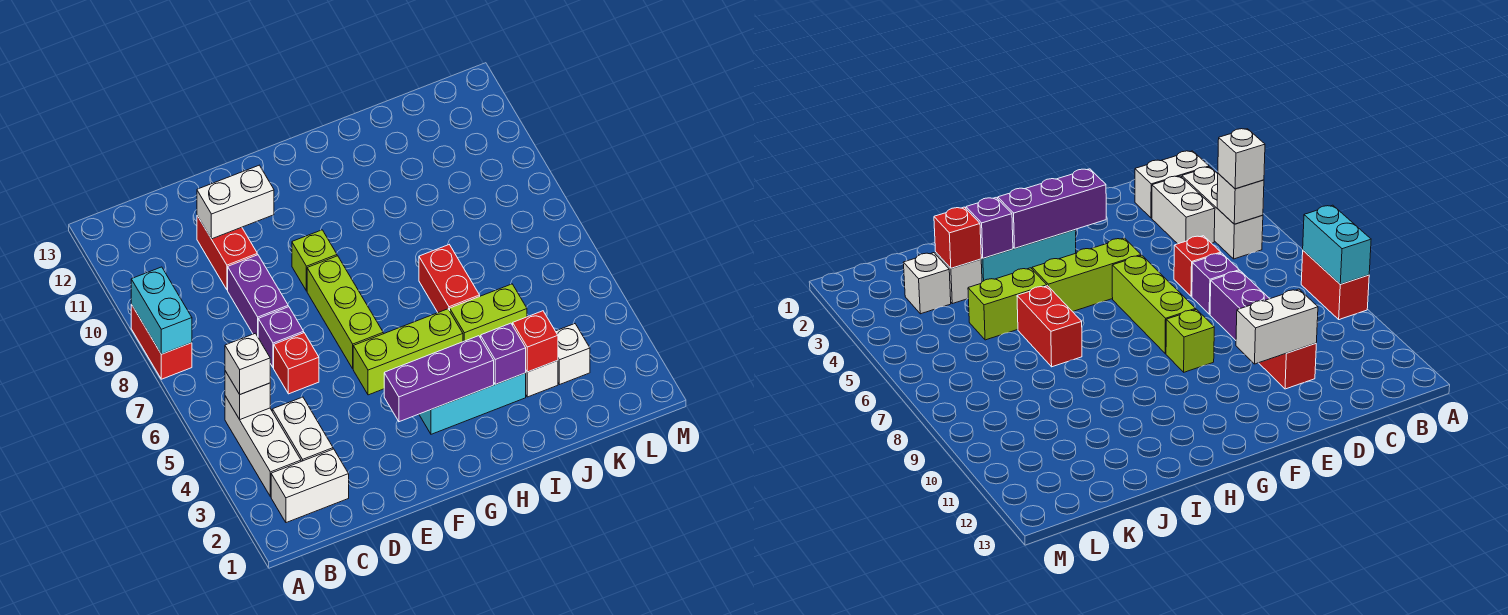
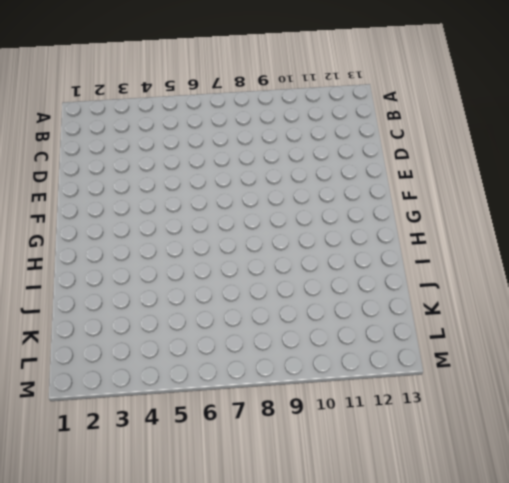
none -> red 1x2 brick [131,304,192,379]
none -> white 1x2 brick [271,449,349,523]
none -> white 1x3 brick [225,396,301,497]

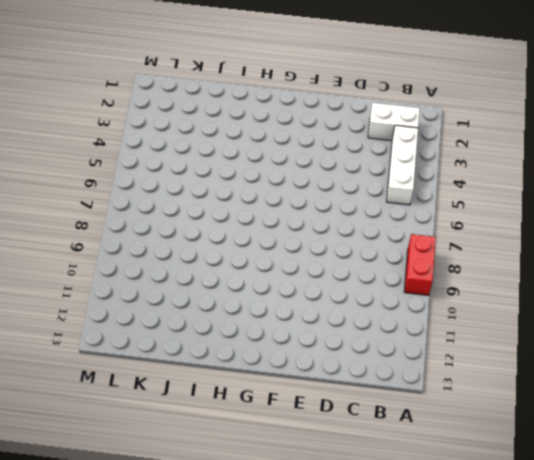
none -> white 1x2 brick [272,397,333,461]
none -> red 1x1 brick [274,333,319,394]
none -> purple 1x1 brick [258,307,304,368]

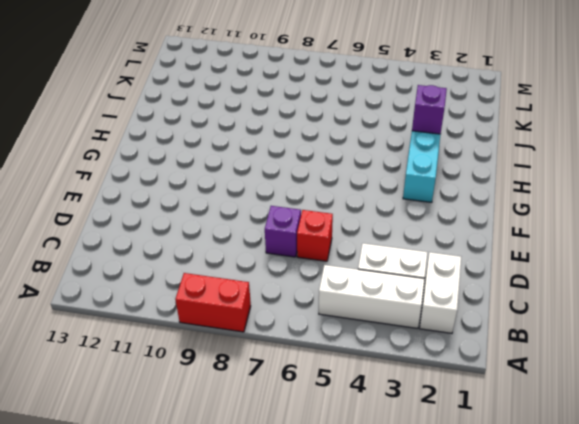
none -> purple 1x2 brick [228,255,288,336]
none -> red 1x2 brick [197,216,257,290]
none -> lime 1x3 brick [353,309,463,395]

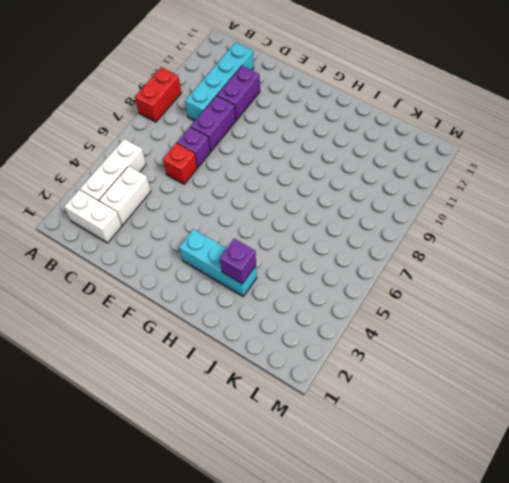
cyan 1x4 brick [185,42,254,121] -> none
purple 1x2 brick [217,66,260,120] -> red 1x2 brick [197,216,257,290]
none -> lime 1x3 brick [353,309,463,395]
none -> lime 1x3 brick [307,256,383,369]
none -> lime 1x1 brick [292,230,337,291]

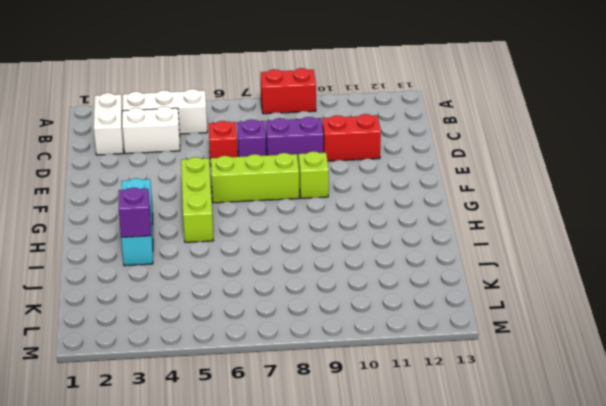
none -> lime 1x2 brick [450,284,527,342]
none -> red 1x2 brick [419,245,480,312]
none -> white 1x1 brick [526,361,558,397]

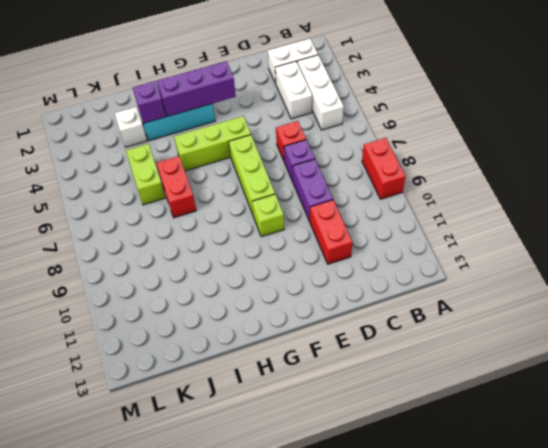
lime 1x2 brick [126,144,166,205] -> lime 1x2 brick turned to [450,284,527,342]
none -> white 1x1 brick [556,324,590,385]
none -> cyan 1x2 brick [131,267,192,354]
none -> white 1x1 brick [225,371,270,419]

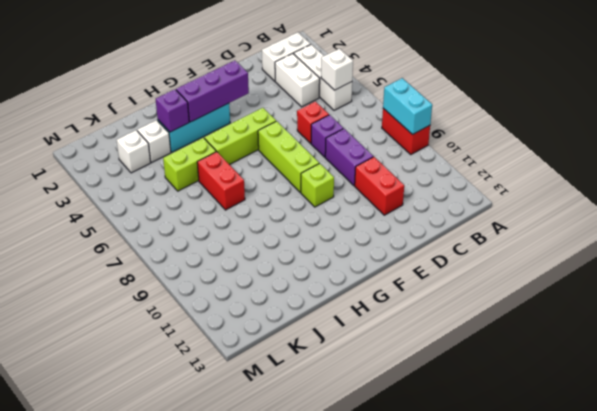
none -> white 1x2 brick [197,165,274,239]
none -> red 1x1 brick [513,311,558,372]
none -> white 1x1 brick [225,333,270,394]

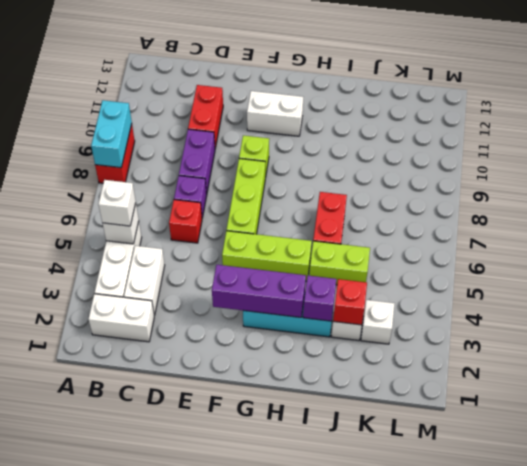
white 1x2 brick [247,91,303,136] -> white 1x2 brick moved to [197,165,274,239]

